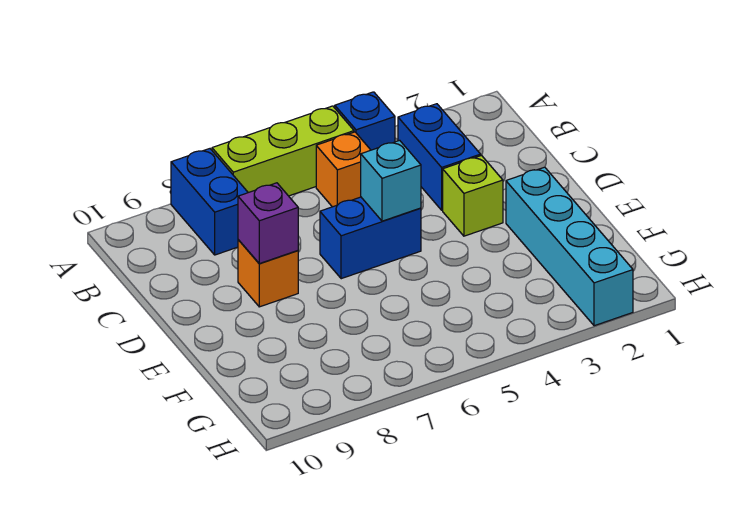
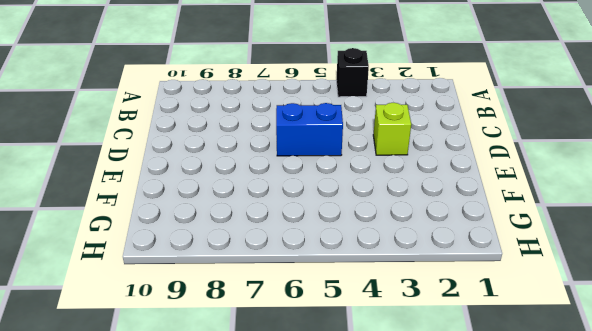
black 1x1 brick [336,48,369,97] -> blue 1x1 brick [335,92,395,150]
none -> lime 1x3 brick [212,106,354,196]
none -> blue 1x2 brick [171,149,248,255]

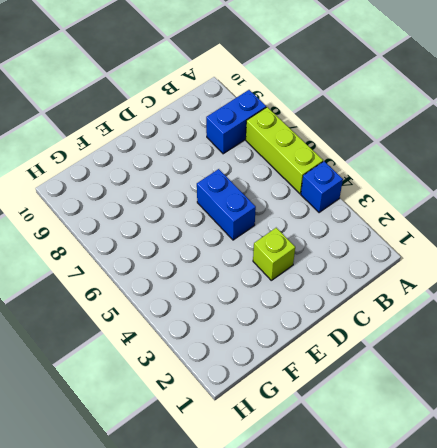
none -> blue 1x2 brick [398,104,481,210]
none -> orange 1x1 brick [316,132,370,207]

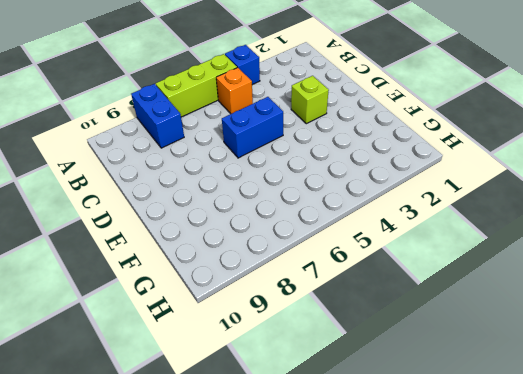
none -> blue 1x2 brick [398,104,481,210]
none -> orange 1x1 brick [238,240,298,307]

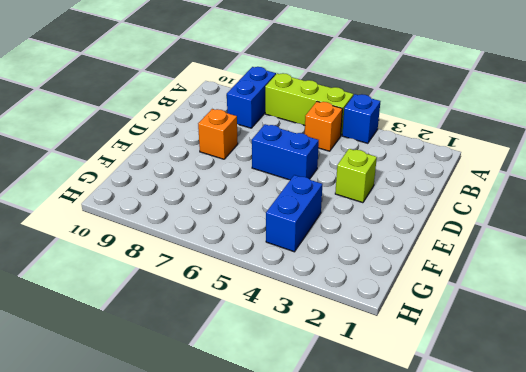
blue 1x2 brick [266,175,322,252] -> blue 1x2 brick moved to [398,104,481,210]
none -> cyan 1x4 brick [506,167,633,326]
none -> cyan 1x1 brick [361,140,421,221]

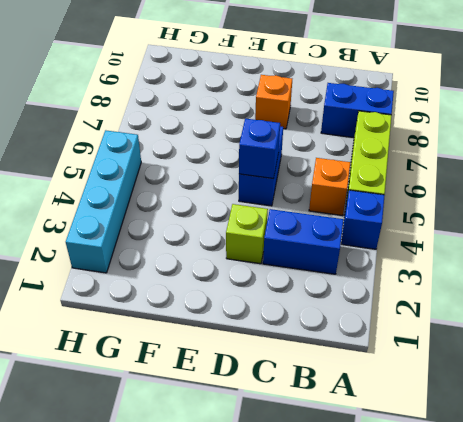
blue 1x1 brick [239,119,280,179] -> cyan 1x1 brick [361,140,421,221]
cyan 1x4 brick [66,130,141,273] -> cyan 1x4 brick turned to [506,167,633,326]
none -> purple 1x1 brick [238,183,298,264]

